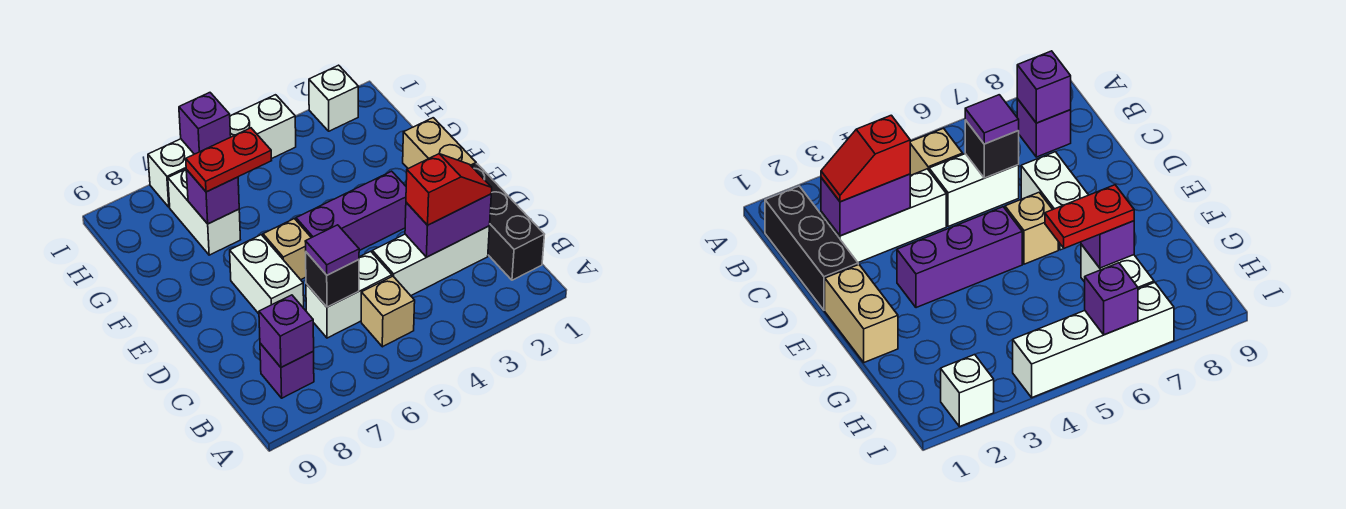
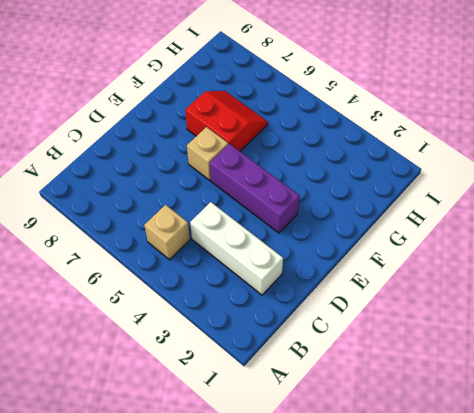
red 2x2 slope [185,91,268,151] -> white 1x2 brick [168,169,240,255]
none -> black 1x3 brick [472,164,544,280]
none -> purple 1x1 brick [260,343,314,398]
none -> white 1x2 brick [306,251,392,338]

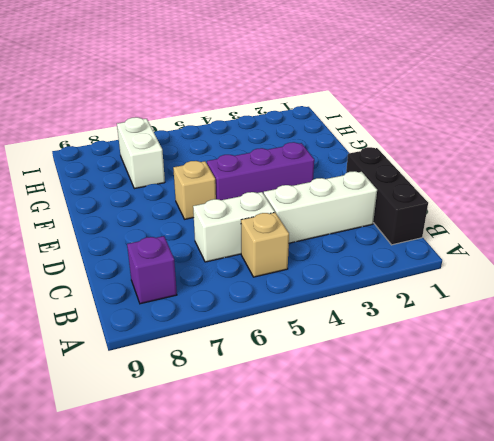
none -> white 1x2 brick [230,235,304,314]
none -> tan 1x2 brick [403,118,476,168]
none -> white 1x1 brick [309,65,358,131]

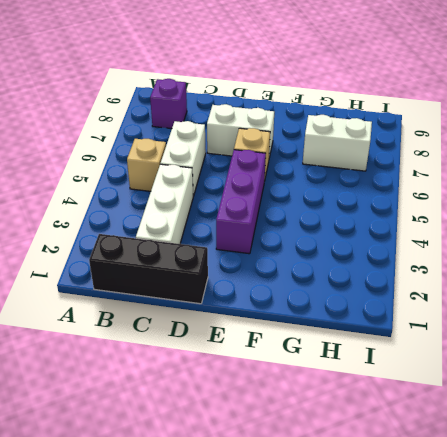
none -> tan 1x2 brick [403,118,476,168]
none -> white 1x1 brick [309,65,358,131]
none -> white 1x4 brick [148,95,296,207]

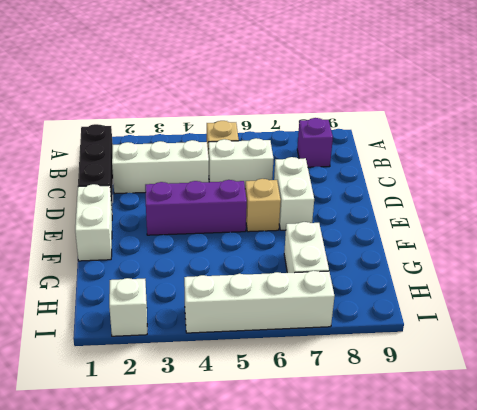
white 1x2 brick [75,184,112,261] -> tan 1x2 brick [403,118,476,168]
none -> purple 1x1 brick [259,295,314,367]
none -> purple 1x2 brick [405,194,491,257]
none -> black 1x1 brick [306,252,359,307]

